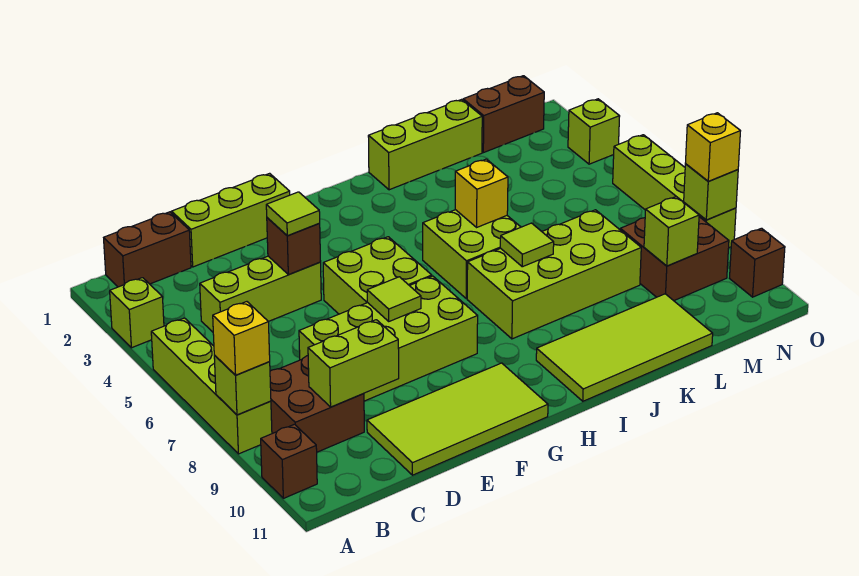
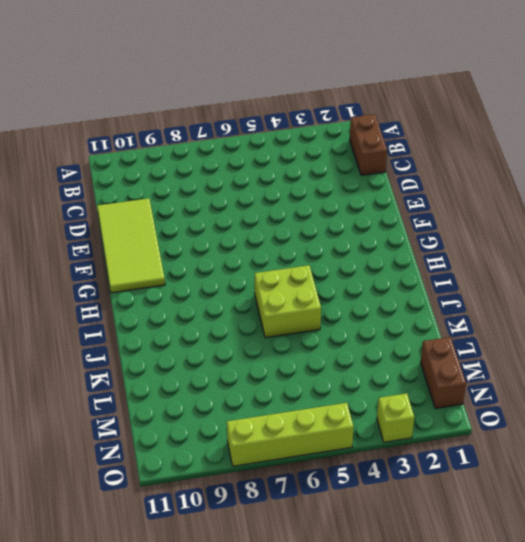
none -> lime 1x1 brick [110,278,164,348]
none -> lime 1x4 brick [151,318,272,454]
none -> brown 1x1 brick [261,424,317,498]
none -> brown 2x2 brick [270,356,364,452]

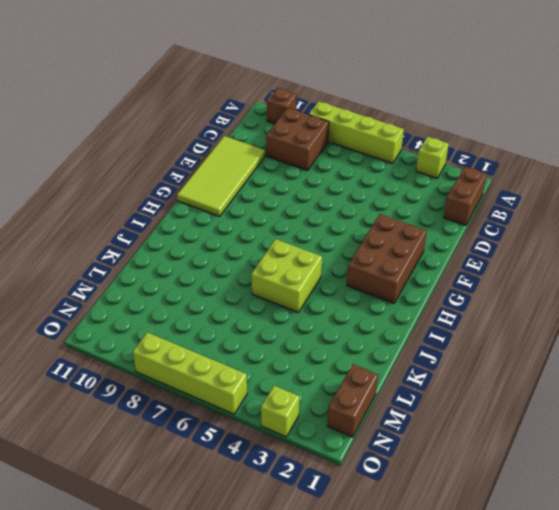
brown 2x3 brick [347,214,427,303] -> none
none -> lime 1x3 brick [200,256,321,332]
none -> lime 1x3 brick [172,173,290,267]
none -> lime 2x4 brick [299,276,478,401]
none -> lime 2x2 brick [323,237,432,314]

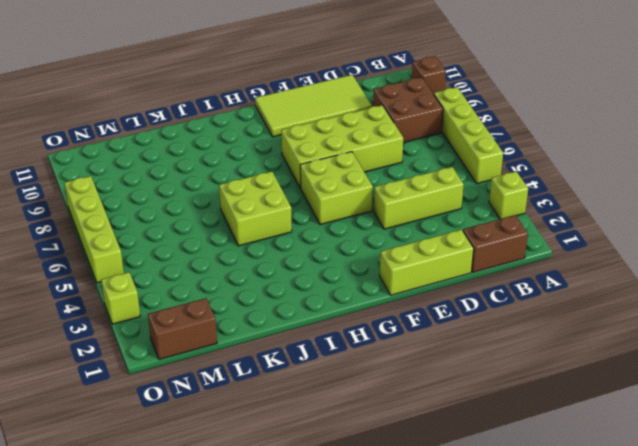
none -> lime 2x4 brick [467,210,641,339]
none -> lime 2x4 tile [536,294,713,401]
none -> lime 1x3 brick [368,99,482,190]
none -> brown 2x2 brick [620,217,729,301]

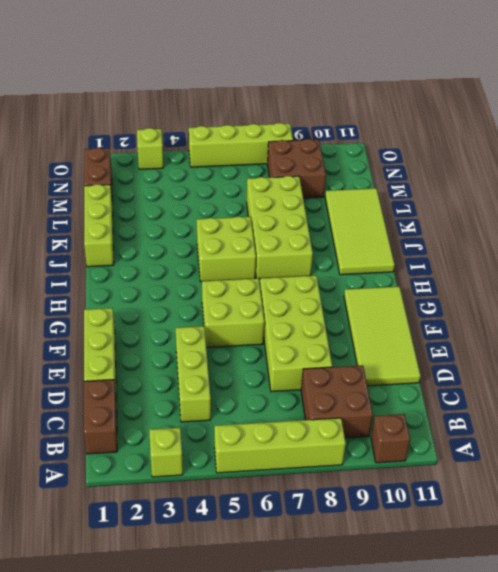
none -> brown 1x1 brick [730,228,785,297]
none -> lime 1x1 brick [214,355,271,415]
none -> lime 1x2 brick [308,320,399,407]
none -> brown 1x1 brick [267,218,321,275]

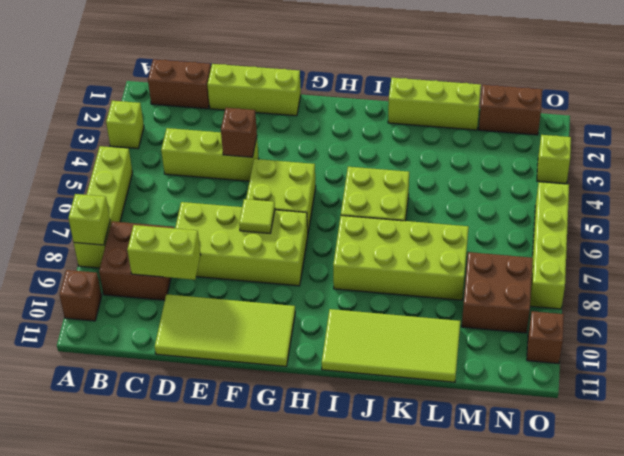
none -> yellow 1x1 brick [455,159,508,227]
none -> lime 1x1 tile [500,223,554,267]
none -> lime 1x1 brick [644,197,699,266]
none -> lime 1x1 brick [684,164,738,220]

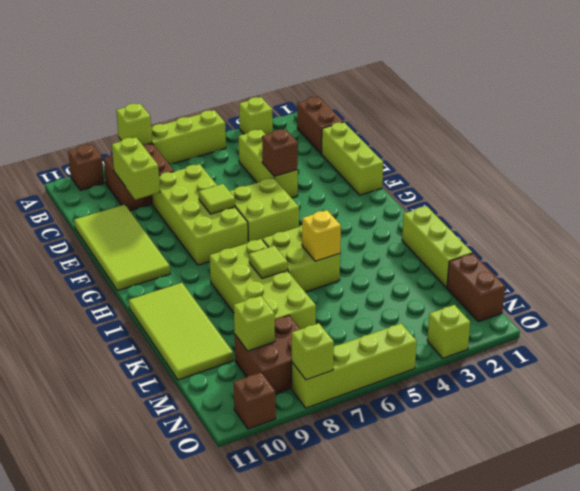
none -> yellow 1x1 brick [213,302,270,375]
none -> lime 1x1 tile [266,192,320,236]
none -> yellow 1x1 brick [686,113,740,181]

